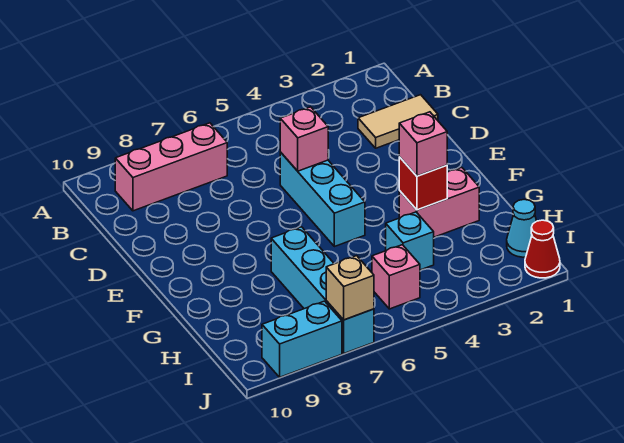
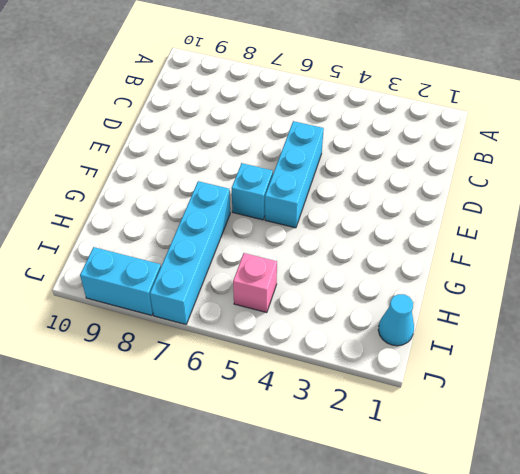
cyan 1x1 brick [232,163,273,220] -> cyan 1x1 brick moved to [386,212,434,270]
none -> pink 1x3 brick [115,123,227,211]
none -> tan 1x2 tile [358,95,438,148]
none -> pink 1x2 brick [399,167,479,237]

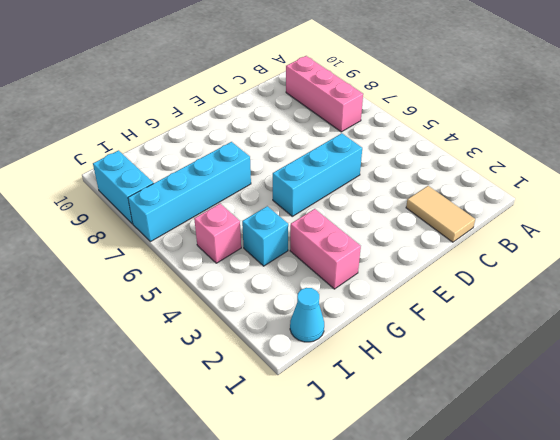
none -> red 1x1 cone [525,220,560,278]
none -> pink 1x1 brick [280,107,328,171]
none -> red 1x1 brick [399,157,447,210]

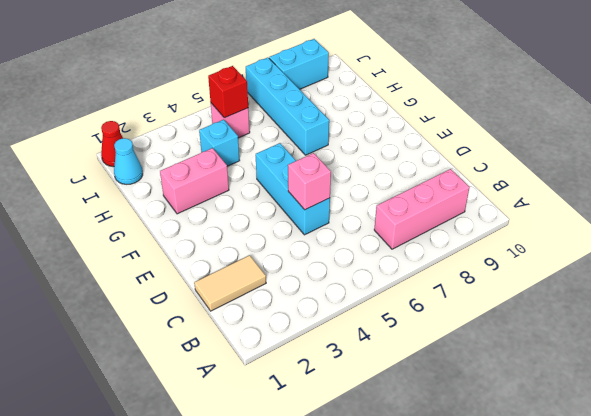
red 1x1 brick [208,66,248,118] -> red 1x1 brick moved to [399,157,447,210]
none -> tan 1x1 brick [326,256,374,320]
none -> pink 1x1 brick [399,112,447,176]

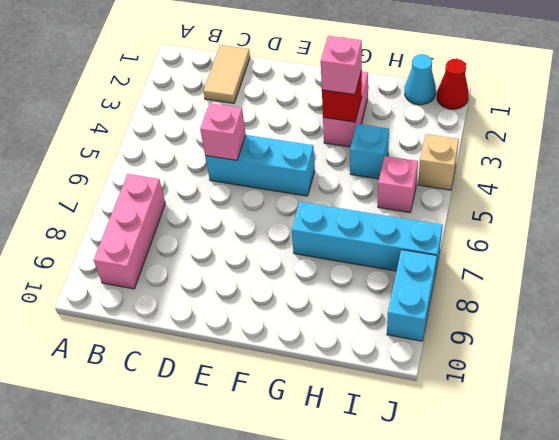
tan 1x1 brick [418,134,459,190] -> tan 1x1 brick moved to [326,256,374,320]

